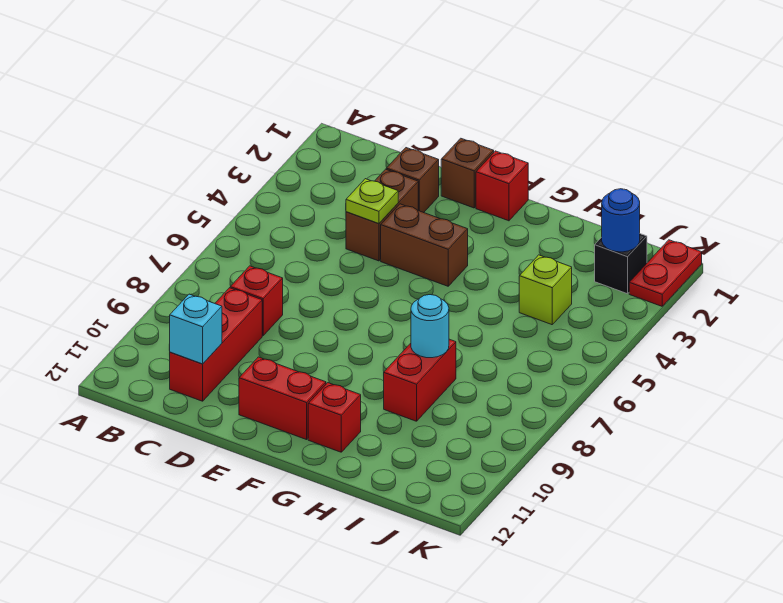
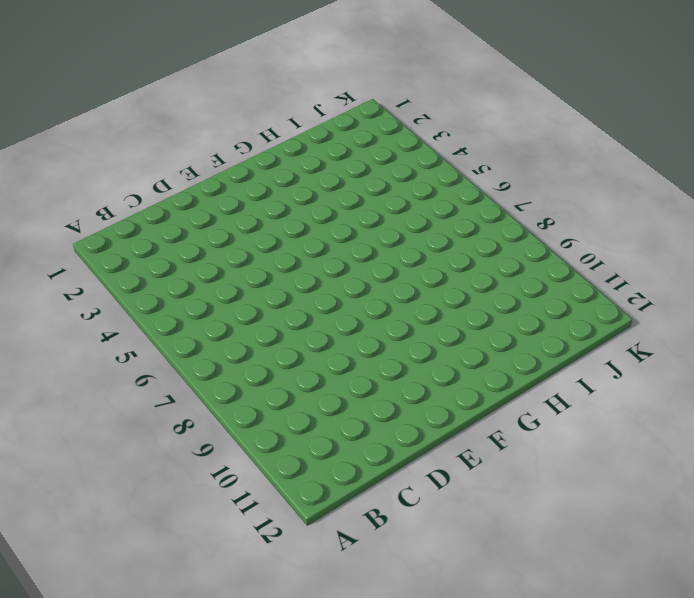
none -> red 1x1 brick [230,266,283,336]
none -> red 1x3 brick [170,288,262,401]
none -> brown 1x1 brick [386,148,439,213]

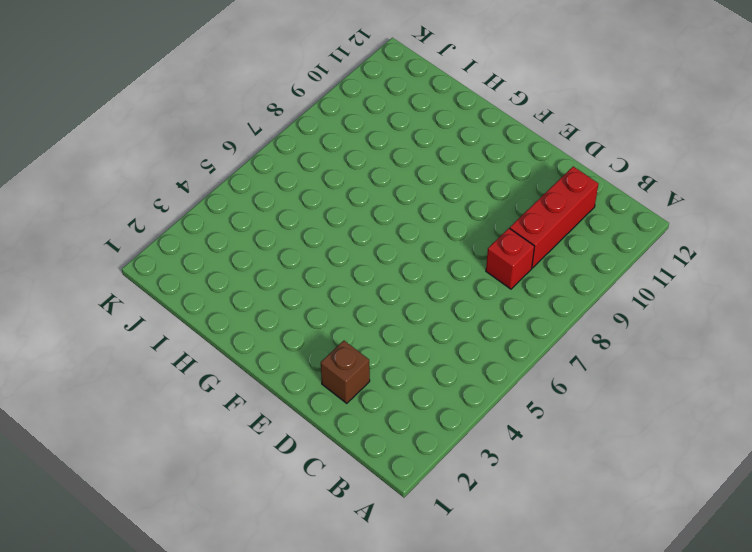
none -> brown 1x2 brick [346,169,418,261]
none -> brown 1x1 brick [441,138,494,208]
none -> brown 1x2 brick [381,204,468,286]

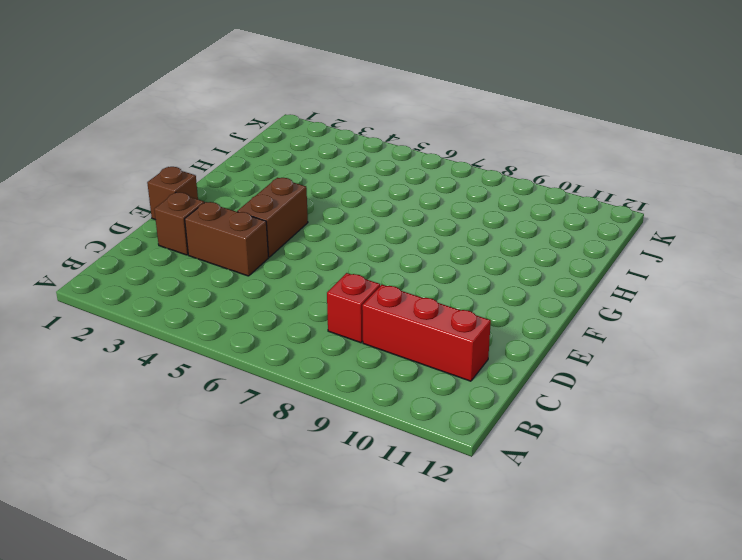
none -> red 1x2 brick [239,357,326,440]
none -> red 1x1 brick [476,151,528,221]
none -> red 1x1 brick [308,383,361,452]

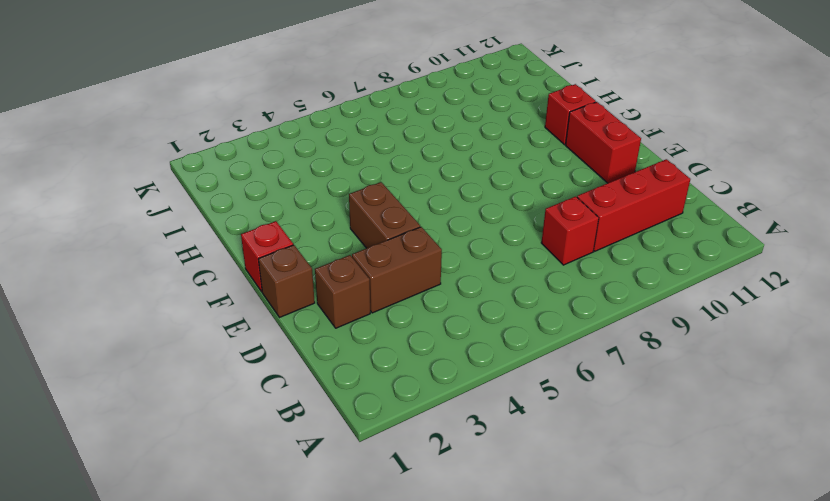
none -> red 1x2 brick [384,339,456,421]
none -> lime 1x1 brick [519,255,572,325]
none -> black 1x1 brick [595,234,647,294]

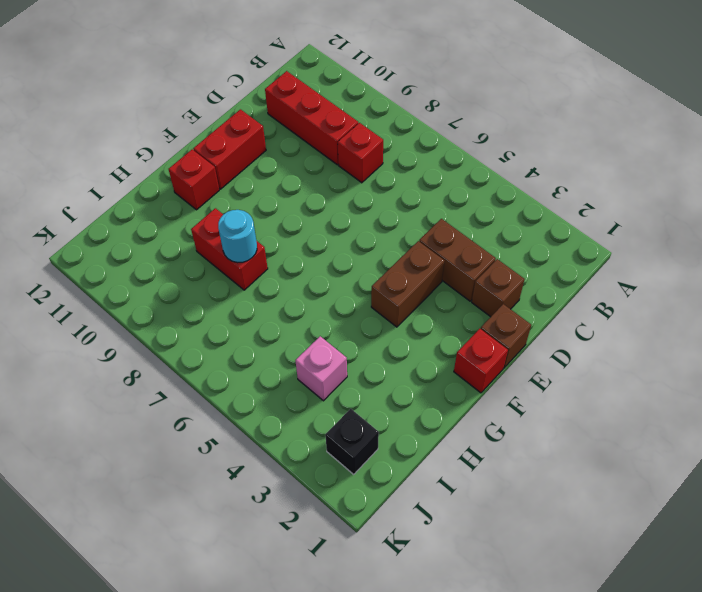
pink 1x1 brick [295,336,347,401] -> lime 1x1 brick [519,255,572,325]
none -> red 1x2 plate [629,240,702,306]
none -> cyan 1x1 brick [169,294,222,364]
none -> lime 1x1 plate [346,179,398,223]

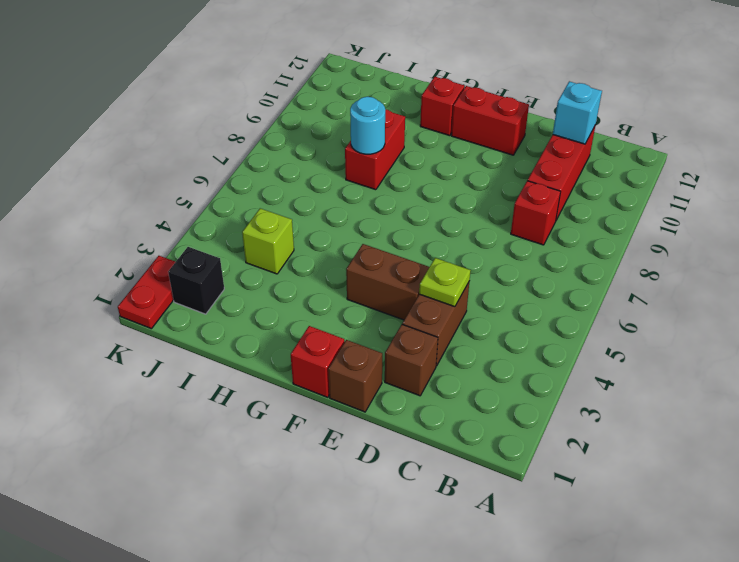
none -> blue 1x1 round brick [602,189,640,252]

